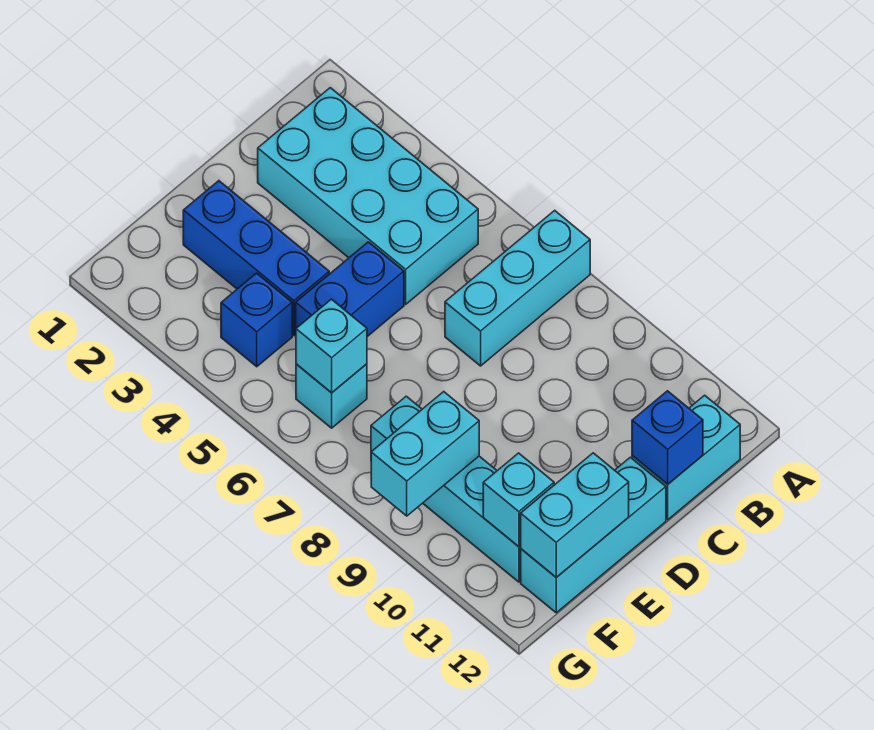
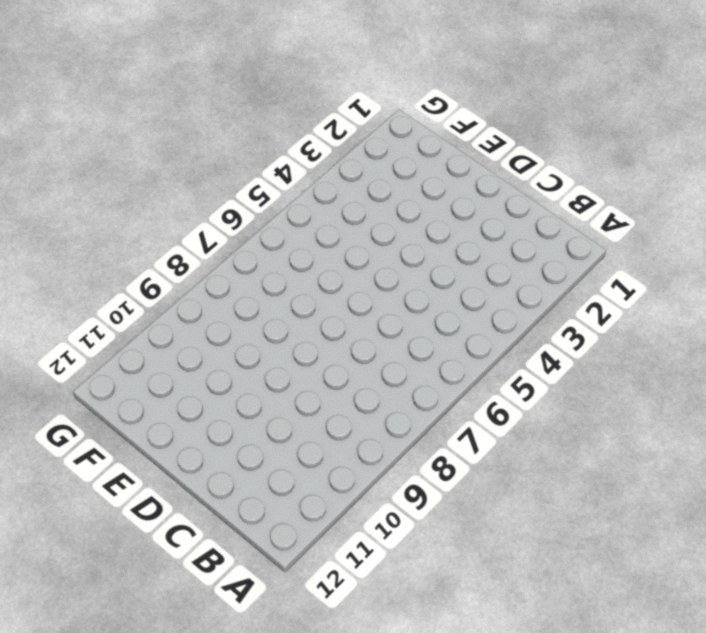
none -> cyan 1x3 brick [445,210,590,366]
none -> cyan 2x4 brick [258,88,478,304]
none -> cyan 1x2 brick [632,395,740,520]

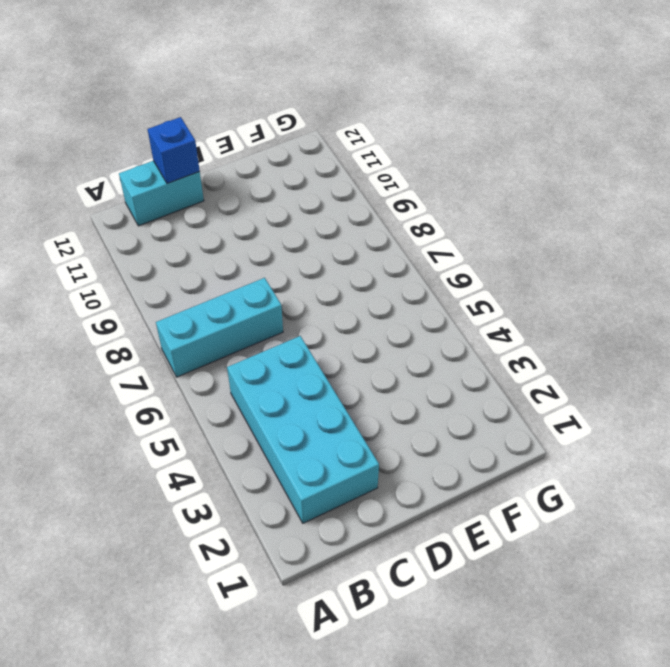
none -> blue 1x2 brick [296,242,404,337]
none -> cyan 1x3 brick [521,457,666,613]
none -> blue 1x3 brick [183,181,329,336]

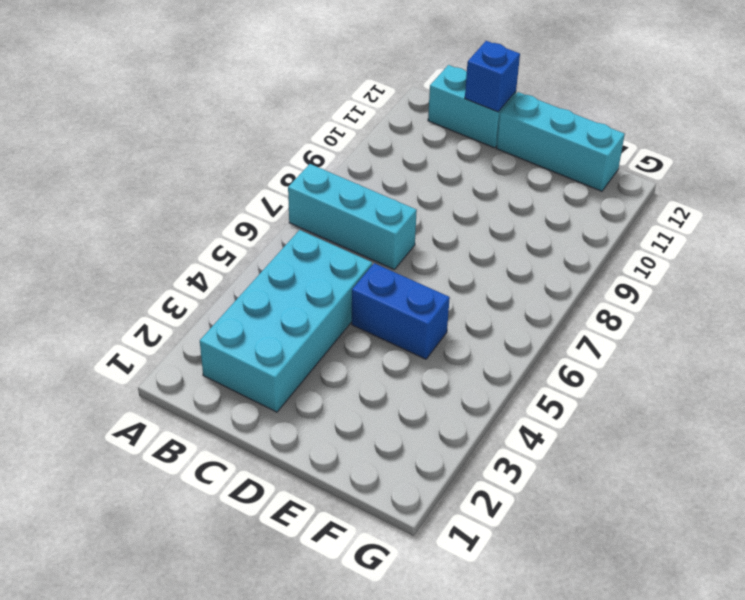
none -> blue 1x3 brick [183,181,329,336]
none -> blue 1x1 brick [221,273,292,367]
none -> cyan 1x1 brick [296,364,367,428]

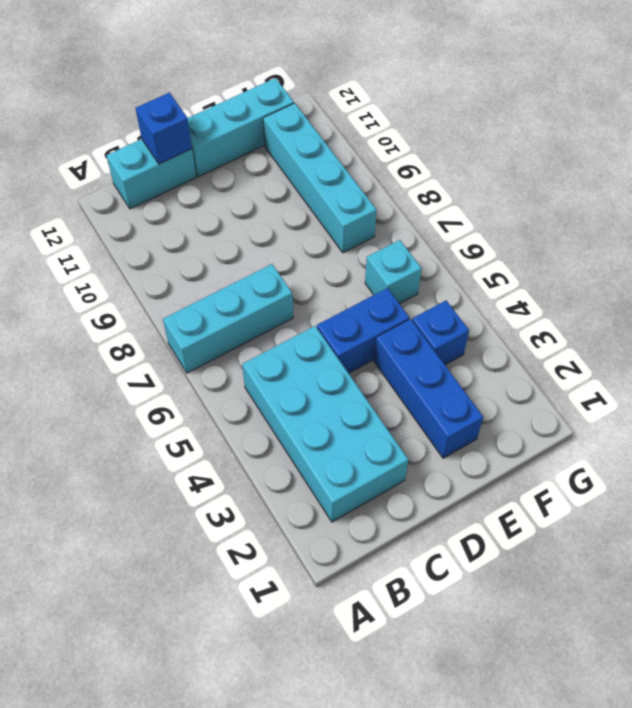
none -> cyan 1x2 brick [520,453,629,577]
none -> cyan 1x1 brick [296,299,367,393]
none -> cyan 1x2 brick [371,392,479,516]

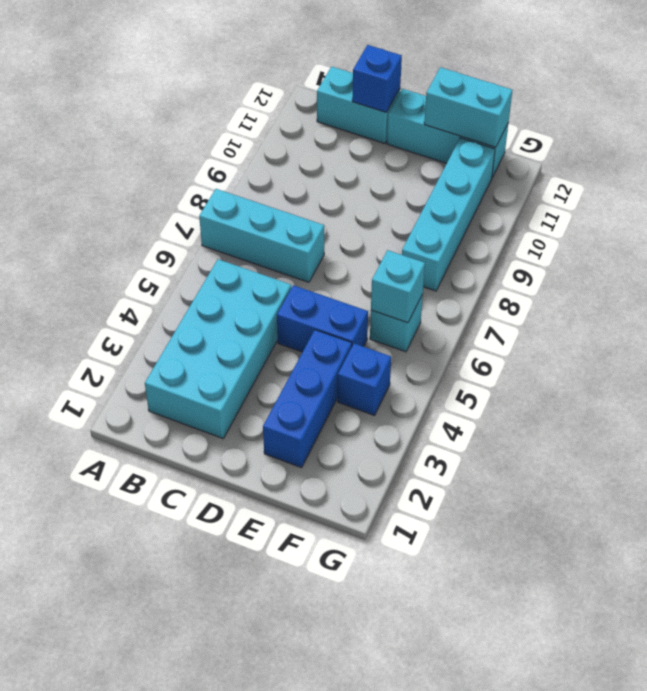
none -> cyan 1x2 brick [371,392,479,516]
none -> cyan 1x1 brick [483,453,554,547]

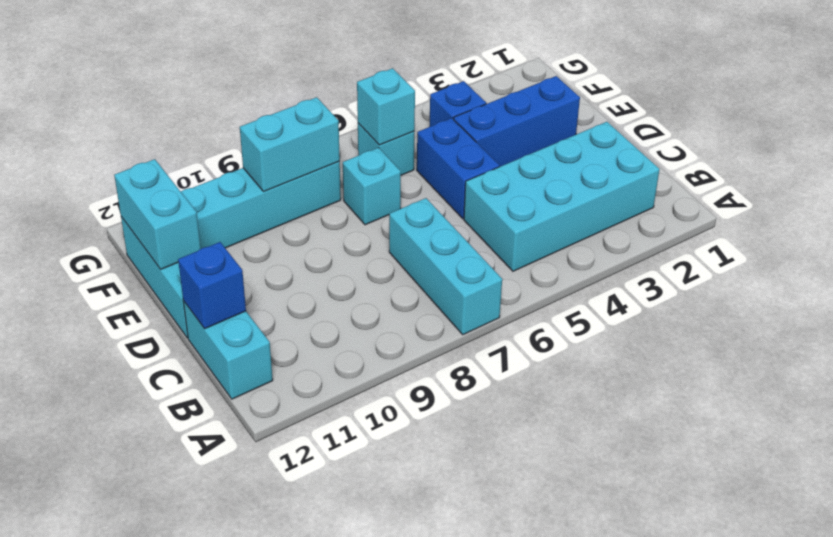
cyan 1x1 brick [343,148,401,225] -> cyan 1x1 brick moved to [483,453,554,547]
cyan 1x2 brick [240,97,340,192] -> cyan 1x2 brick turned to [371,392,479,516]

